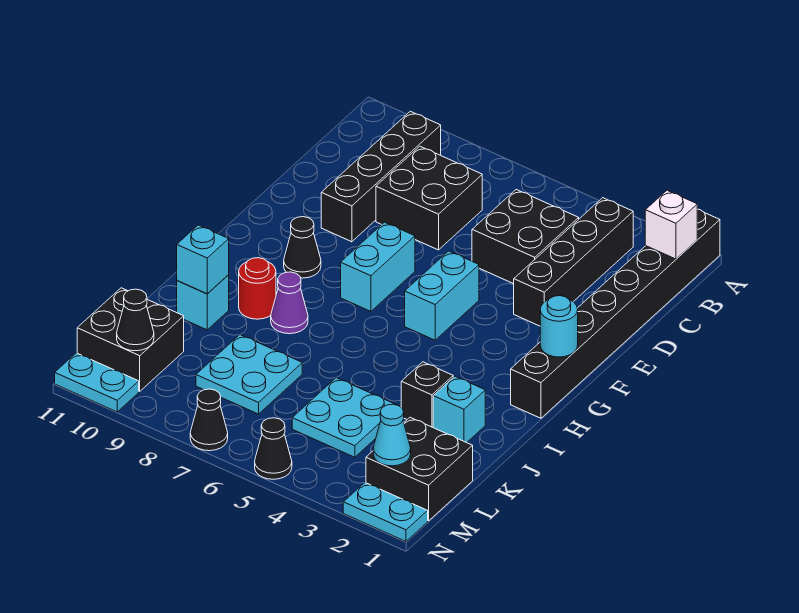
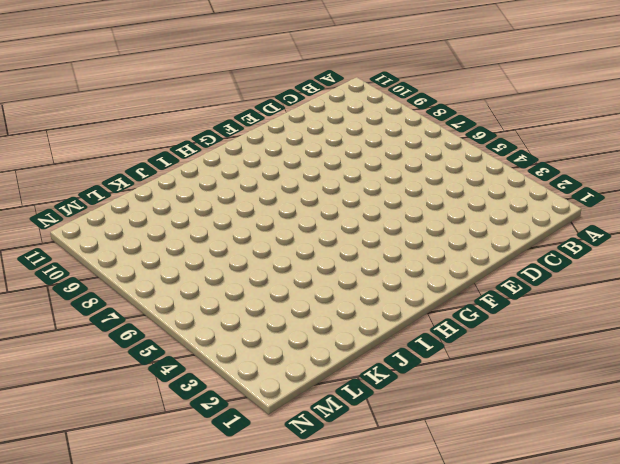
none -> black 1x8 brick [511,209,720,418]
none -> black 1x4 brick [514,198,633,326]
none -> black 1x4 brick [321,111,441,242]

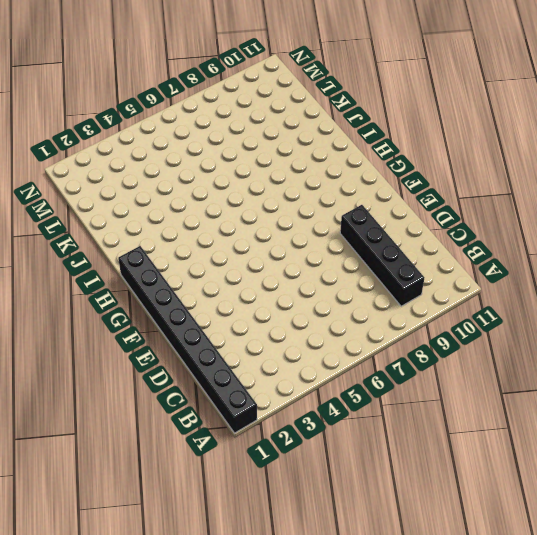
none -> black 1x4 brick [514,198,633,326]
none -> black 2x2 brick [472,190,579,284]
none -> black 2x2 brick [376,146,482,250]

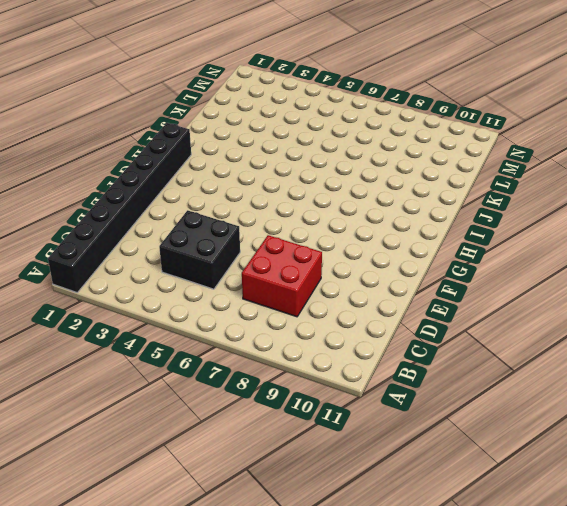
red 2x2 brick [242,235,322,317] -> black 2x2 brick [376,146,482,250]
none -> black 1x4 brick [514,198,633,326]
none -> black 1x4 brick [321,111,441,242]
none -> cyan 1x2 brick [405,251,479,340]

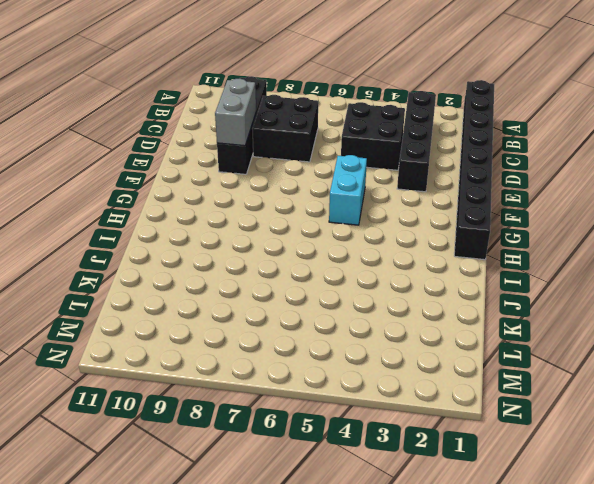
grey 1x2 brick [215,79,256,146] -> none
none -> cyan 1x2 brick [341,222,415,311]
none -> black 1x1 cone [284,217,321,278]
none -> purple 1x1 cone [271,272,308,334]

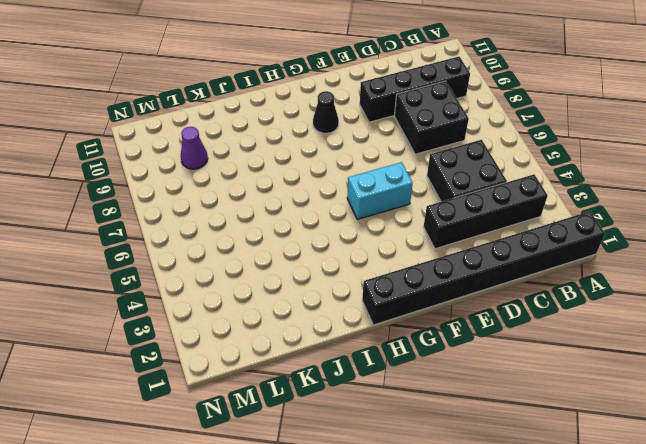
purple 1x1 cone [181,127,208,169] -> purple 1x1 cone moved to [271,272,308,334]
none -> cyan 1x2 brick [341,222,415,311]
none -> red 1x1 round brick [239,258,276,319]
none -> cyan 1x1 brick [433,376,485,443]

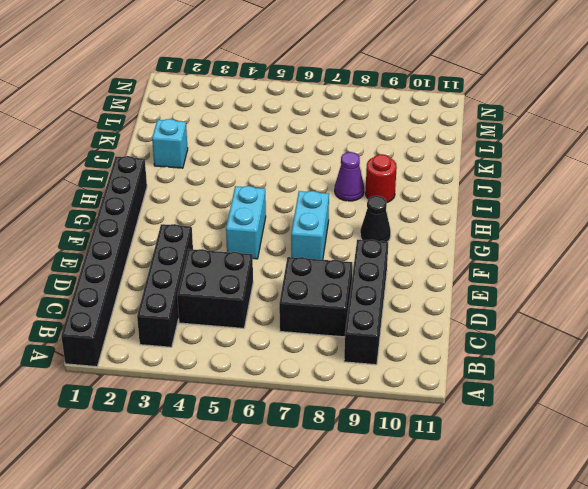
none -> black 1x1 brick [401,362,453,427]
none -> cyan 1x1 brick [177,275,229,330]
none -> cyan 2x2 plate [292,378,396,457]

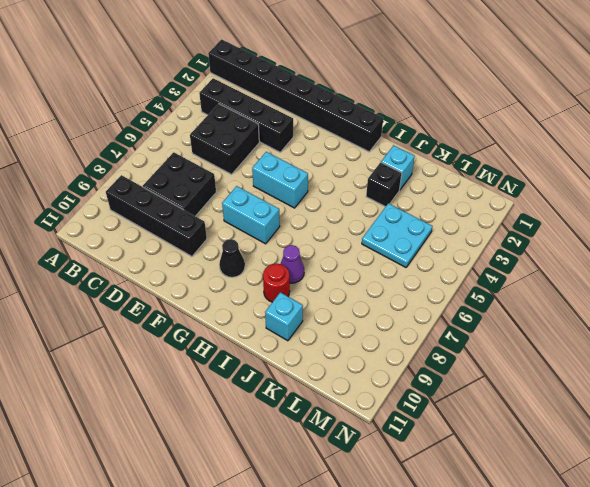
none -> cyan 2x2 plate [196,335,302,414]
none -> black 2x2 brick [366,417,473,521]
none -> black 2x2 brick [77,288,184,391]

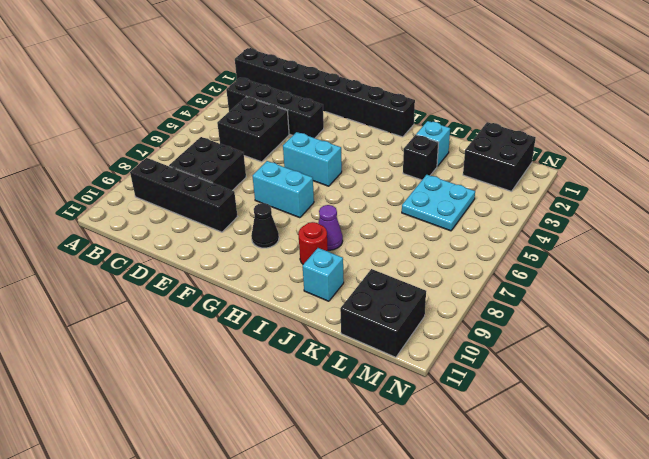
none -> cyan 2x2 plate [196,335,302,414]
none -> cyan 1x2 plate [343,482,428,541]
none -> black 1x1 cone [255,418,292,479]

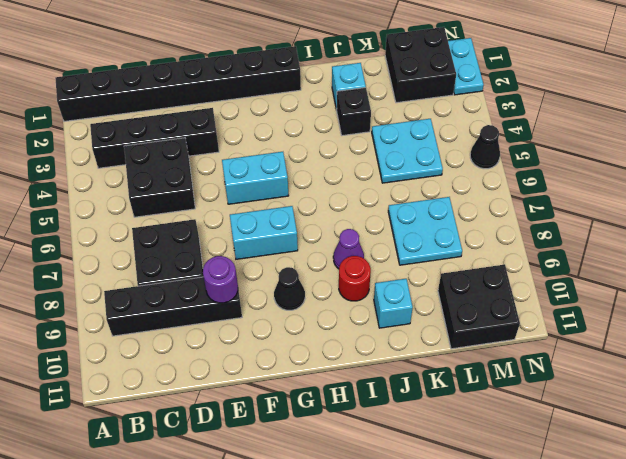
purple 1x1 round brick [203,256,238,303] -> none
none -> black 1x1 cone [190,389,228,451]
none -> cyan 1x2 plate [55,353,139,412]
none -> white 1x1 brick [645,190,697,259]

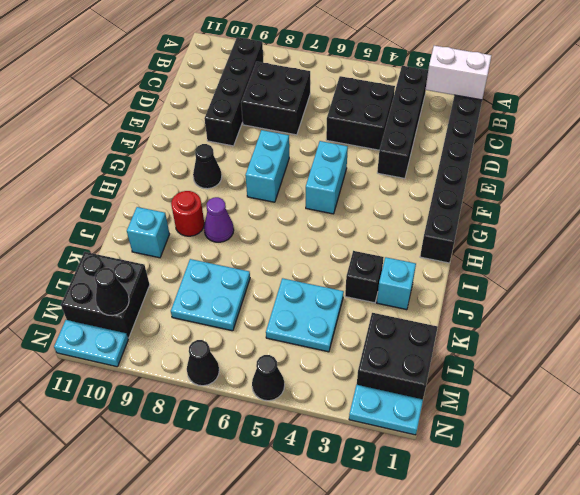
white 1x2 brick [425,46,491,100] -> white 1x1 brick [645,190,697,259]
none -> cyan 1x1 round brick [540,296,578,357]
none -> cyan 1x1 brick [177,225,229,294]
none -> cyan 1x1 cone [373,404,411,466]

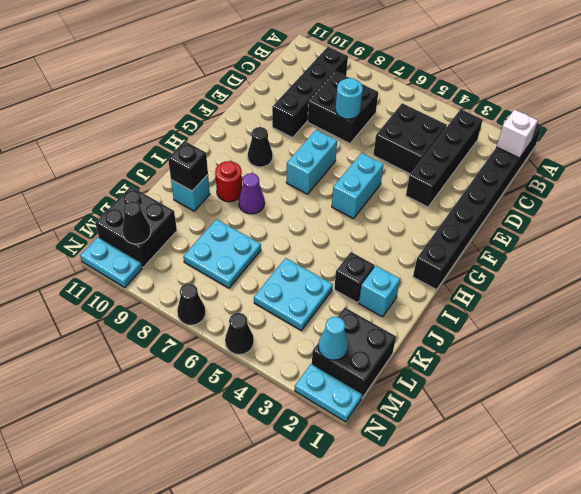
cyan 1x1 round brick [336,78,363,119] -> cyan 1x1 round brick moved to [540,296,578,357]
black 1x1 brick [168,141,208,191] -> cyan 1x1 brick [177,225,229,294]

